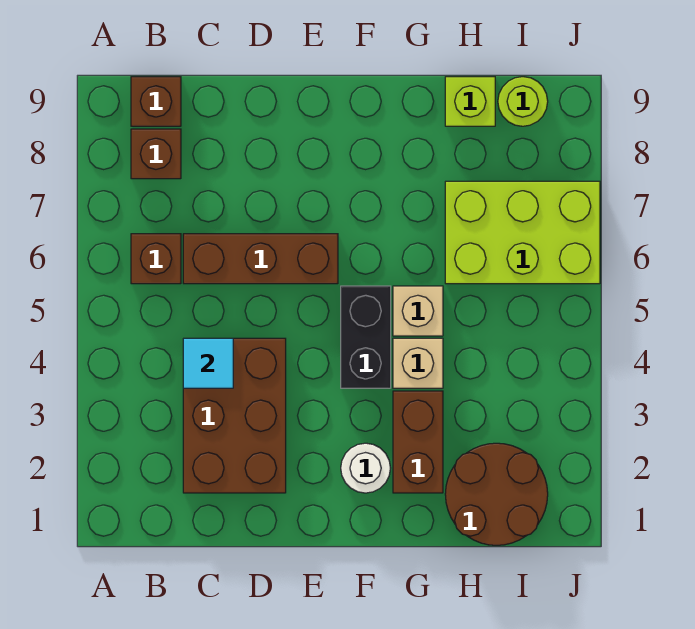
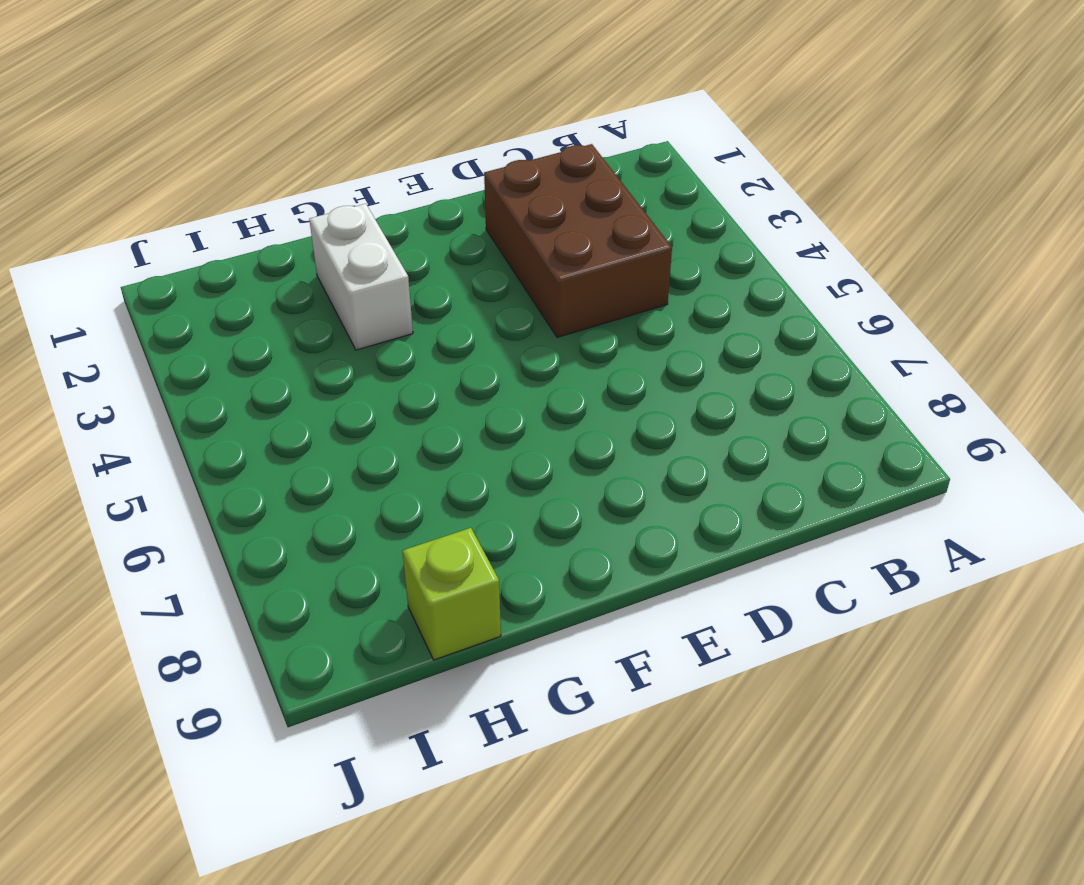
white 1x2 brick [309,204,413,350] -> brown 1x2 brick [393,391,443,493]
none -> brown 1x1 brick [131,234,181,284]
none -> brown 1x1 brick [131,129,181,179]
none -> brown 1x1 brick [131,77,181,126]

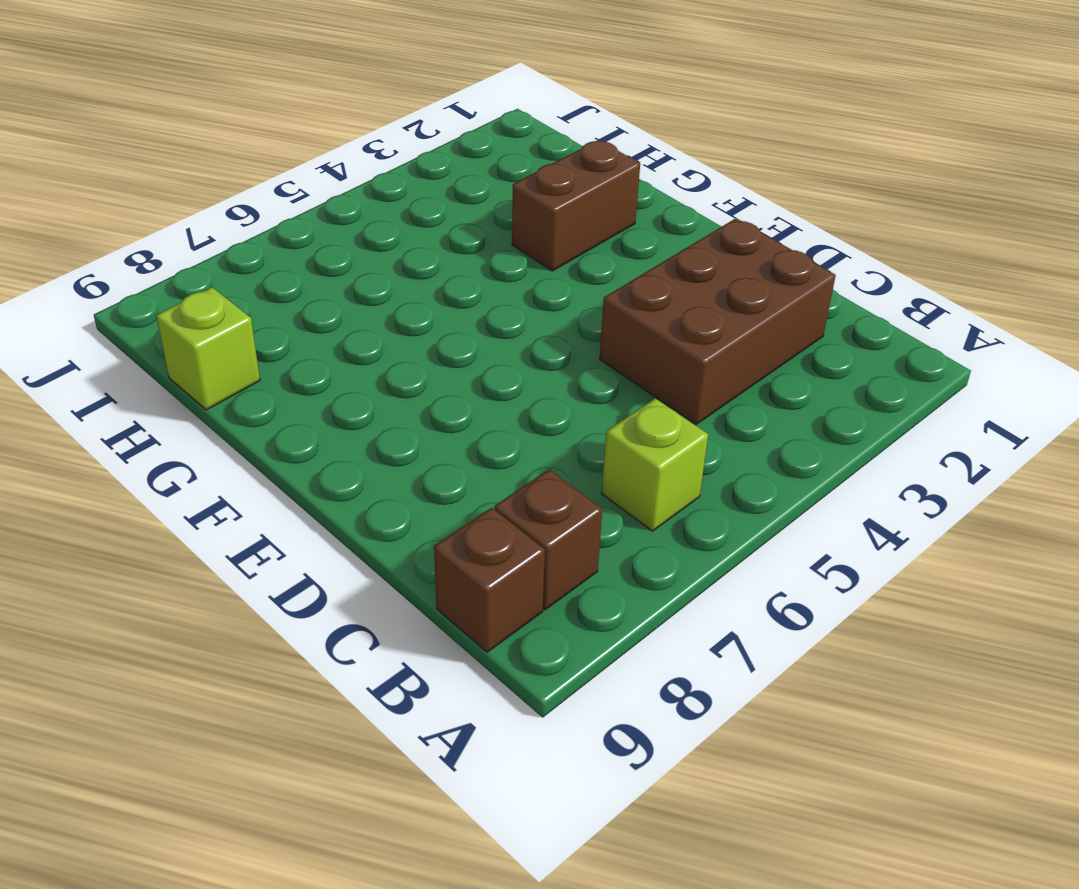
lime 1x1 brick [602,398,708,531] -> brown 1x1 brick [131,234,181,284]
none -> brown 1x3 brick [183,234,338,284]
none -> white 1x1 round brick [341,443,390,493]
none -> black 1x2 brick [341,286,391,388]

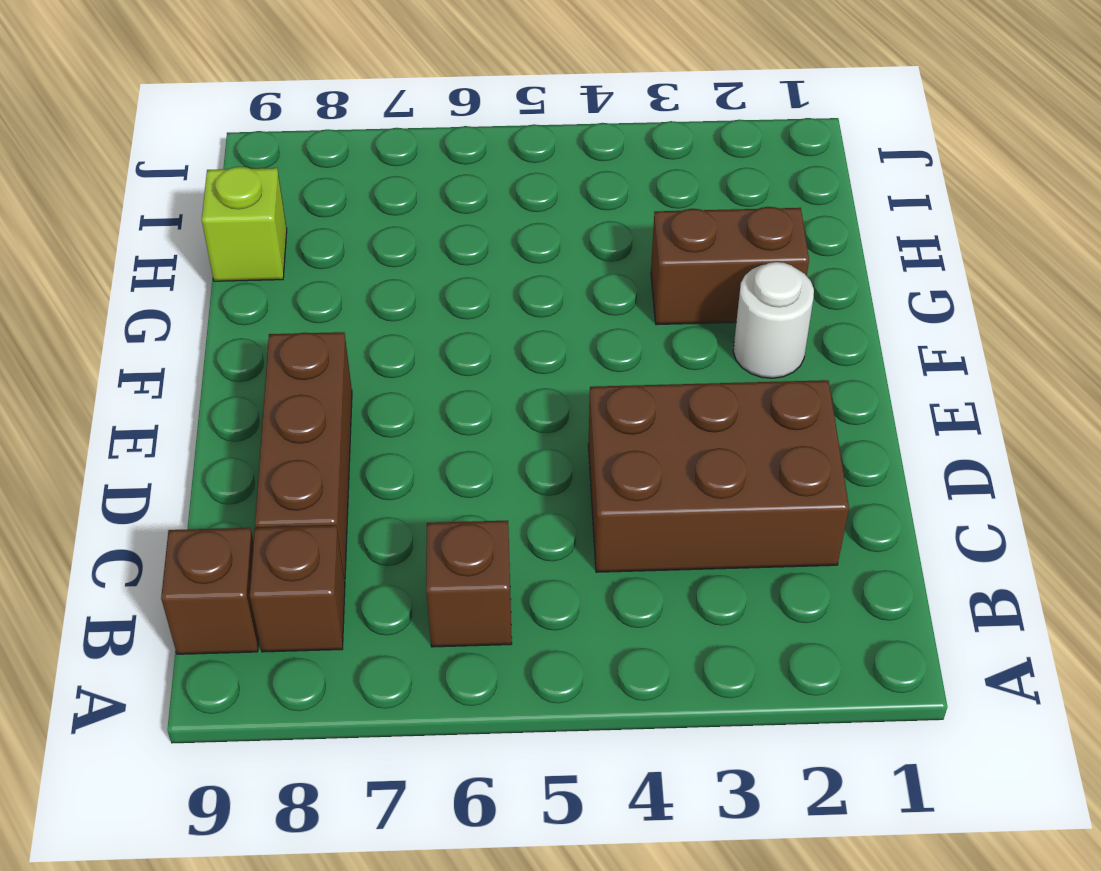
brown 1x3 brick [255,332,352,579] -> brown 1x3 brick moved to [183,234,338,284]
none -> black 1x2 brick [341,286,391,388]
none -> tan 1x1 brick [393,338,443,388]
none -> tan 1x1 brick [393,286,443,336]

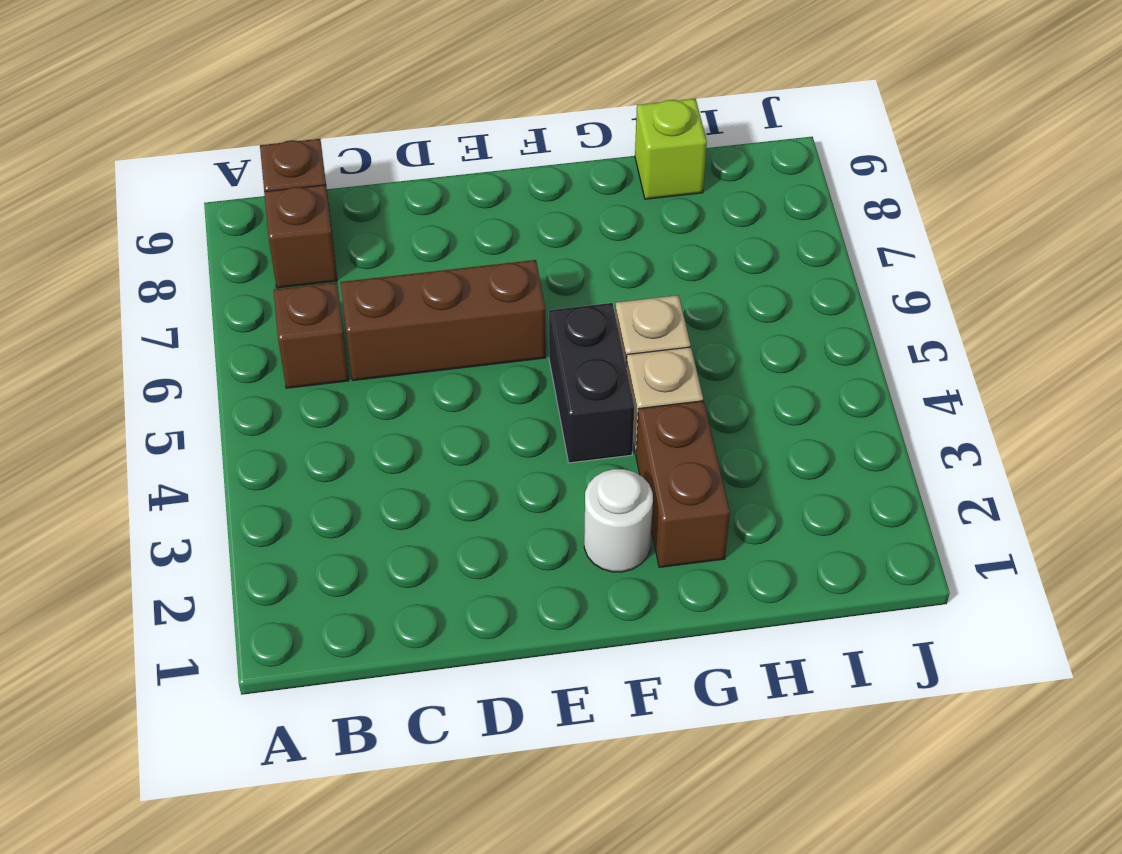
none -> brown 2x3 brick [183,338,286,493]
none -> brown 2x2 round brick [445,443,548,545]
none -> lime 2x3 brick [445,181,600,284]

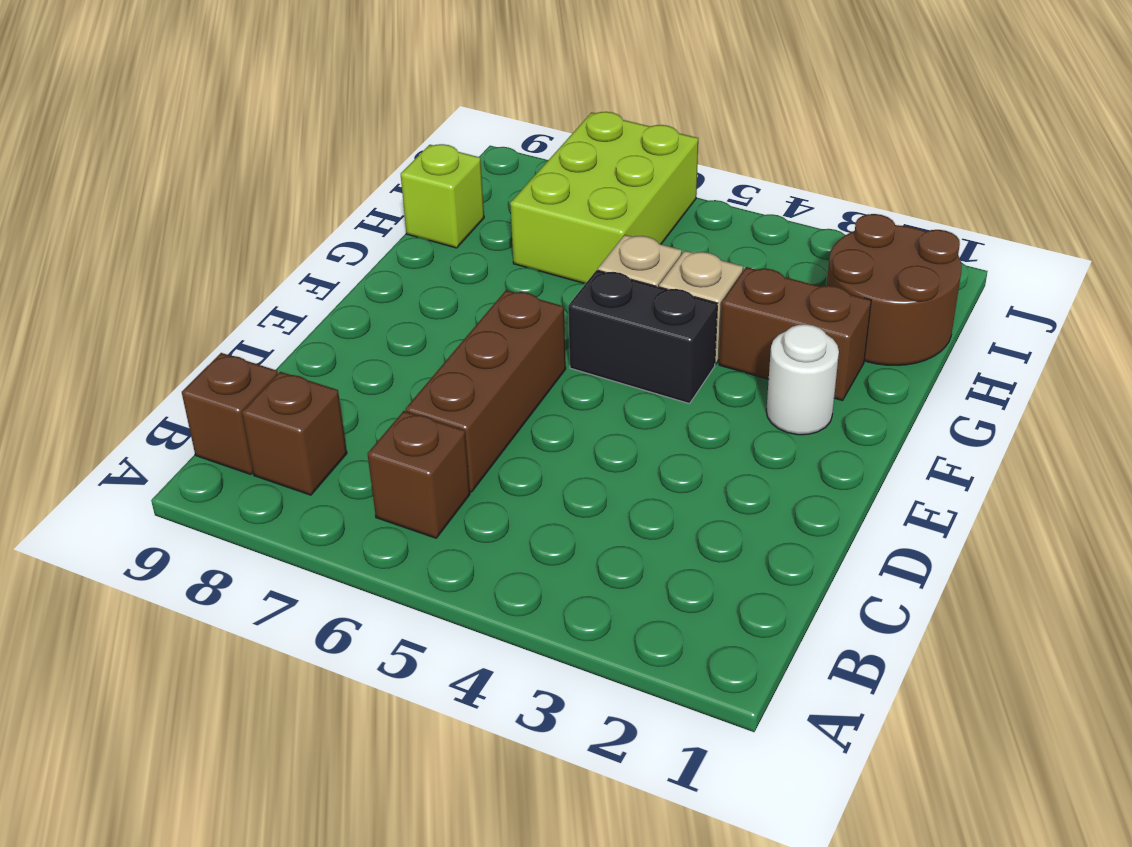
none -> brown 2x3 brick [183,338,286,493]
none -> lime 1x1 round brick [498,77,548,126]
none -> cyan 1x1 tile [183,338,233,388]

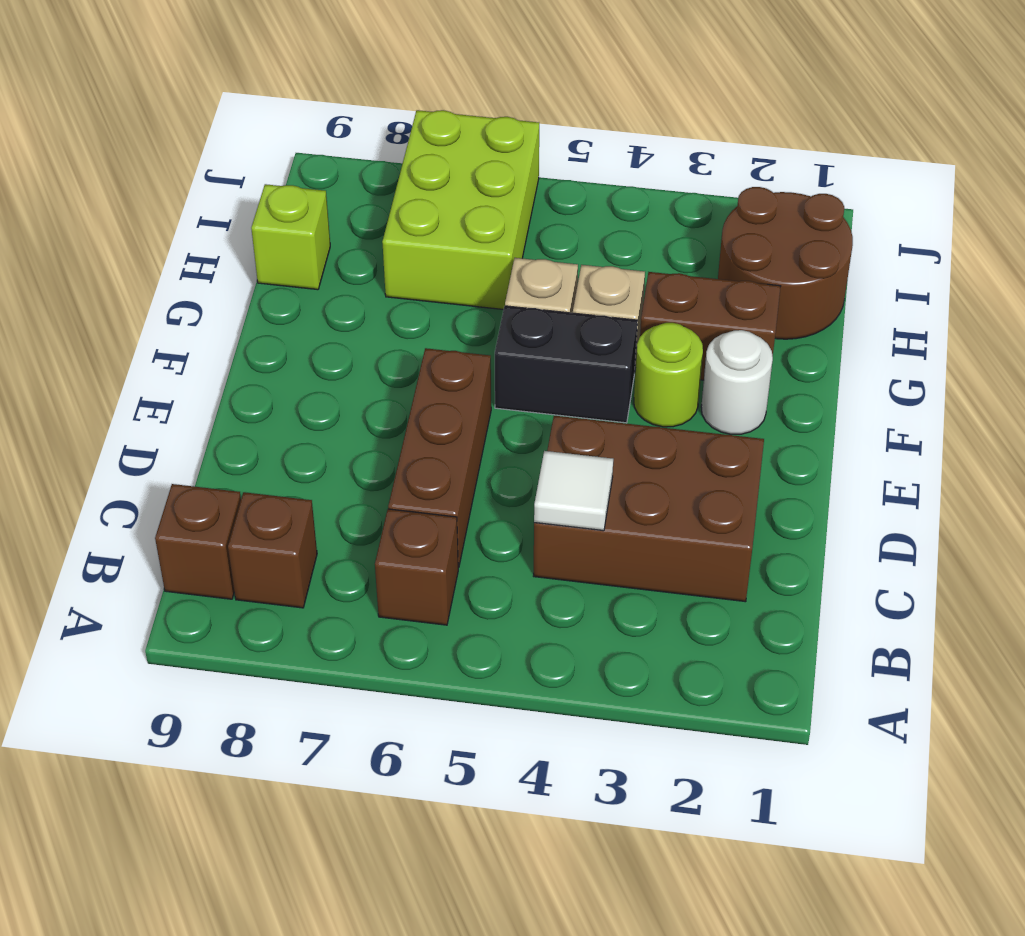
white 1x1 tile [534,451,613,531] -> cyan 1x1 tile [183,338,233,388]
lime 1x1 round brick [634,323,703,427] -> lime 1x1 round brick moved to [498,77,548,126]

